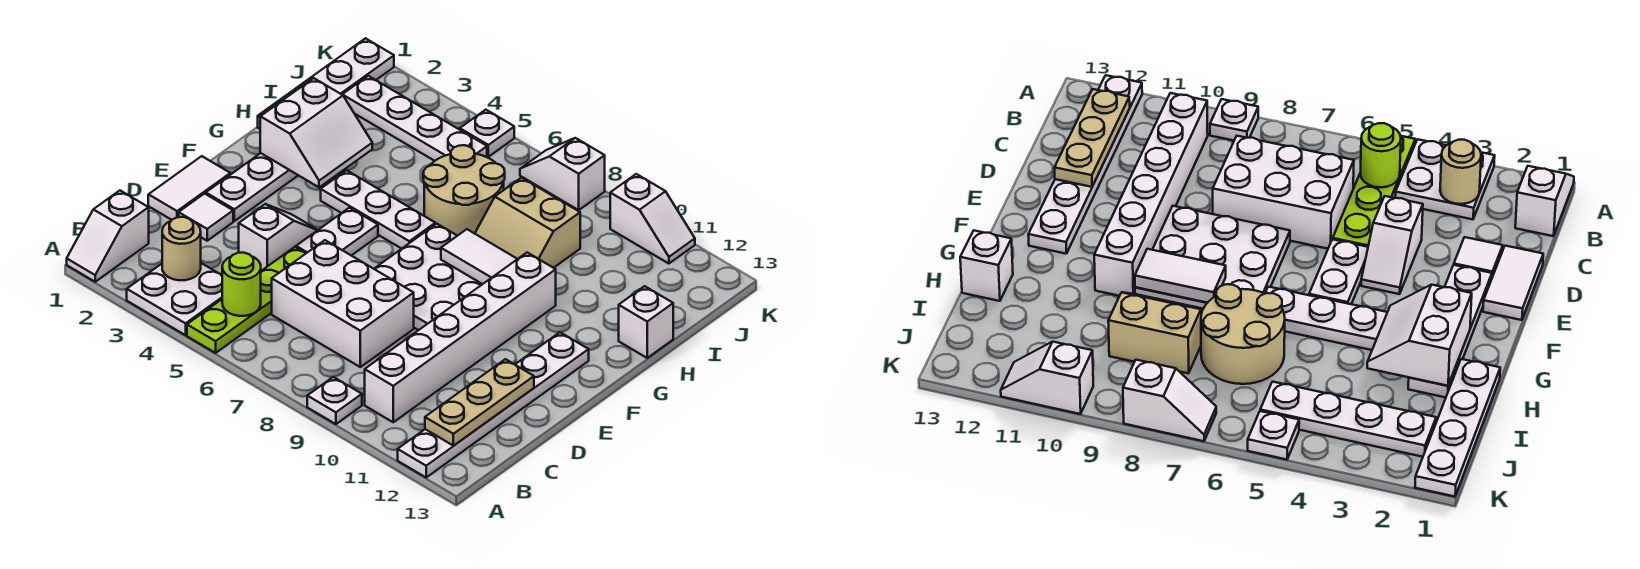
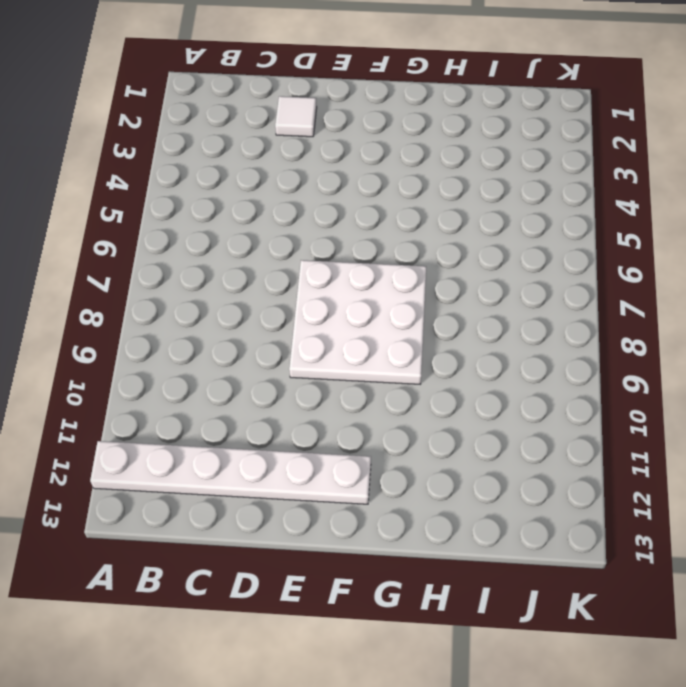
none -> white 1x2 slope [67,191,149,282]
none -> white 2x2 plate [127,263,222,335]
none -> lime 1x4 plate [187,247,306,353]

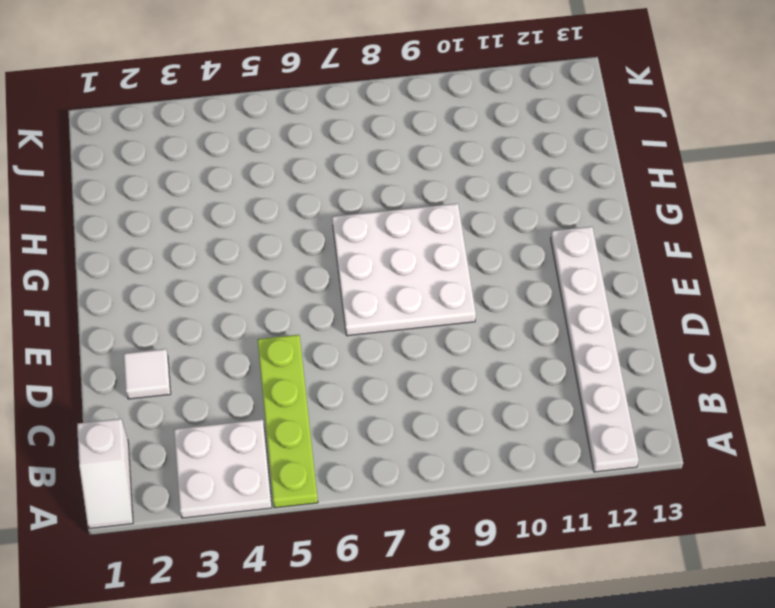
none -> white 1x1 plate [307,377,362,424]
none -> white 1x6 brick [365,253,556,422]
none -> white 2x3 brick [272,240,414,367]

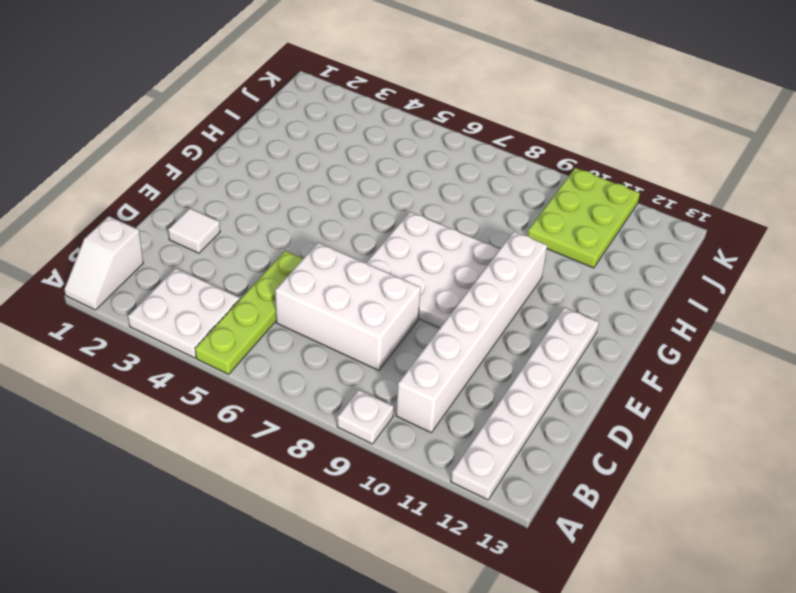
lime 2x3 plate [528,168,640,268] -> white 1x2 slope [610,174,695,264]
none -> white 1x2 tile [148,156,230,220]
none -> white 1x2 slope [239,204,317,271]
none -> white 1x4 plate [206,153,298,221]

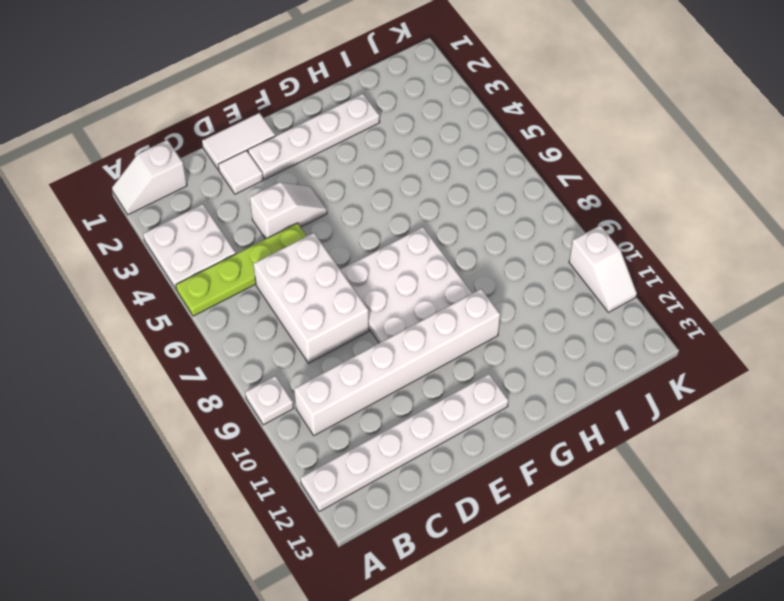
none -> white 1x2 plate [296,208,378,256]
none -> white 1x3 plate [321,170,435,249]
none -> white 1x4 plate [258,38,394,129]

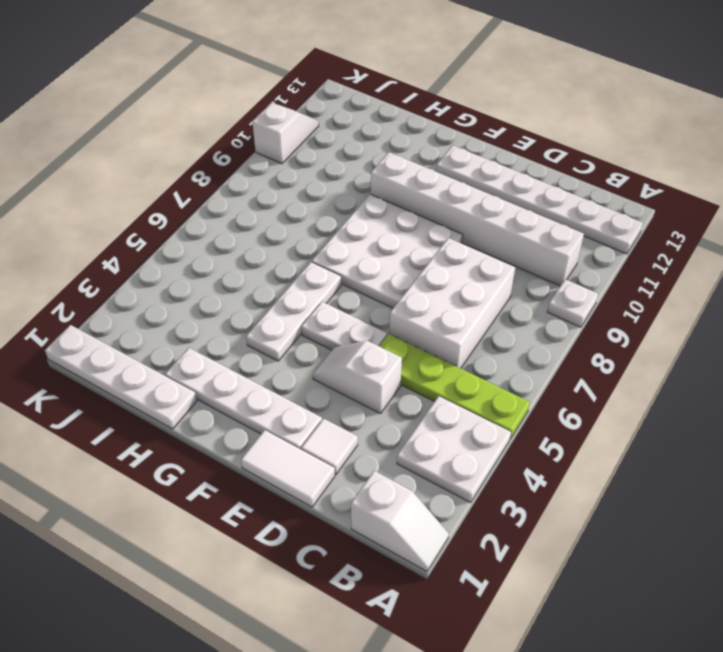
none -> tan 2x2 round brick [423,145,505,236]
none -> tan 2x2 slope [475,178,580,268]
none -> white 1x1 brick [619,286,673,358]

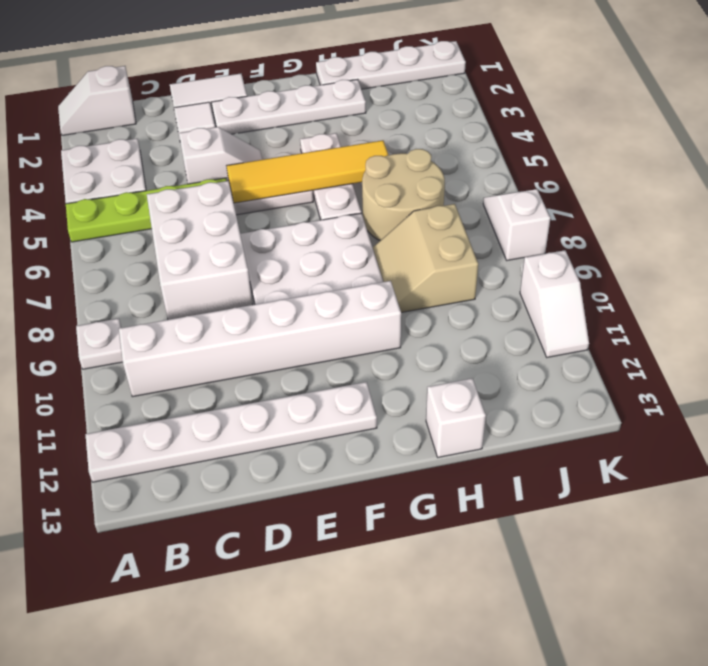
yellow 1x4 tile [227,140,388,203] -> none
none -> white 1x4 plate [343,76,487,161]
none -> white 1x1 plate [460,110,514,157]
none -> tan 1x1 round brick [162,217,201,280]

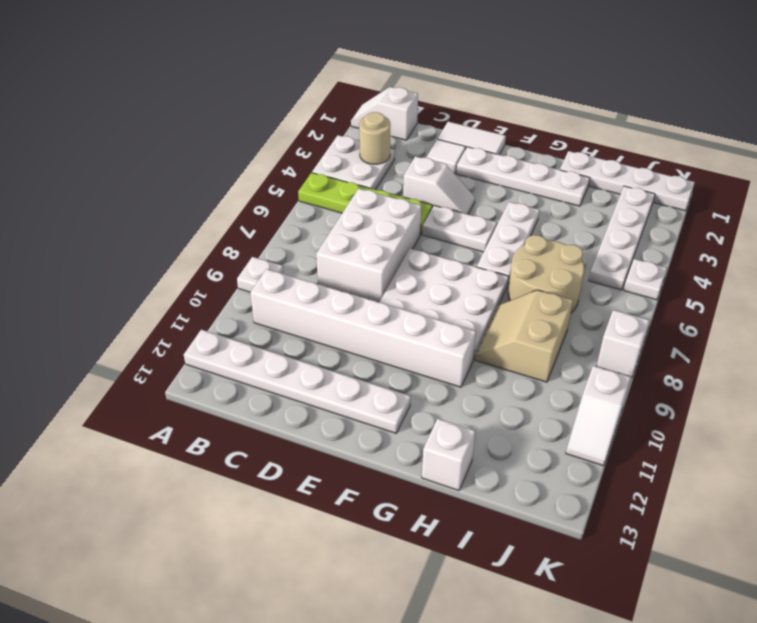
none -> lime 1x1 round brick [222,253,261,316]
none -> tan 1x3 plate [425,359,534,446]
none -> white 2x2 slope [260,78,372,187]

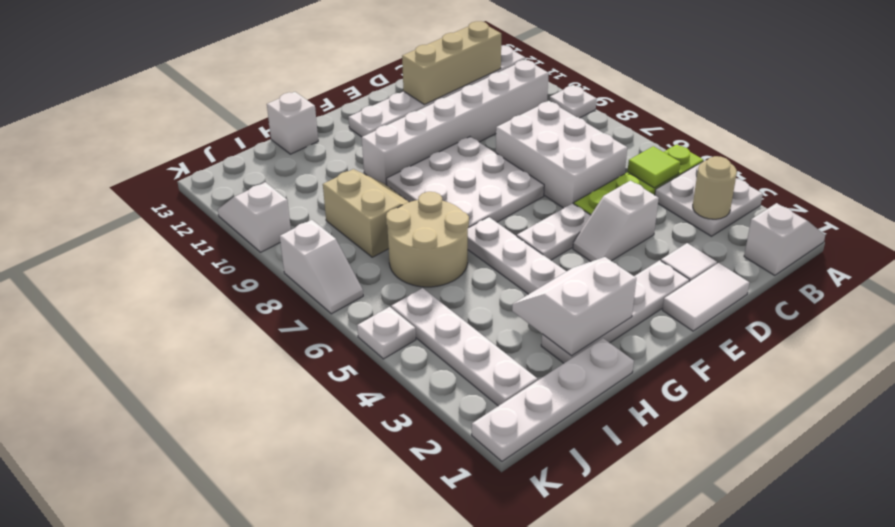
lime 1x1 tile [628,146,680,188] -> lime 1x1 round brick [222,253,261,316]
tan 1x3 brick [402,21,501,104] -> tan 1x3 plate [425,359,534,446]
none -> white 1x2 tile [441,229,517,284]

